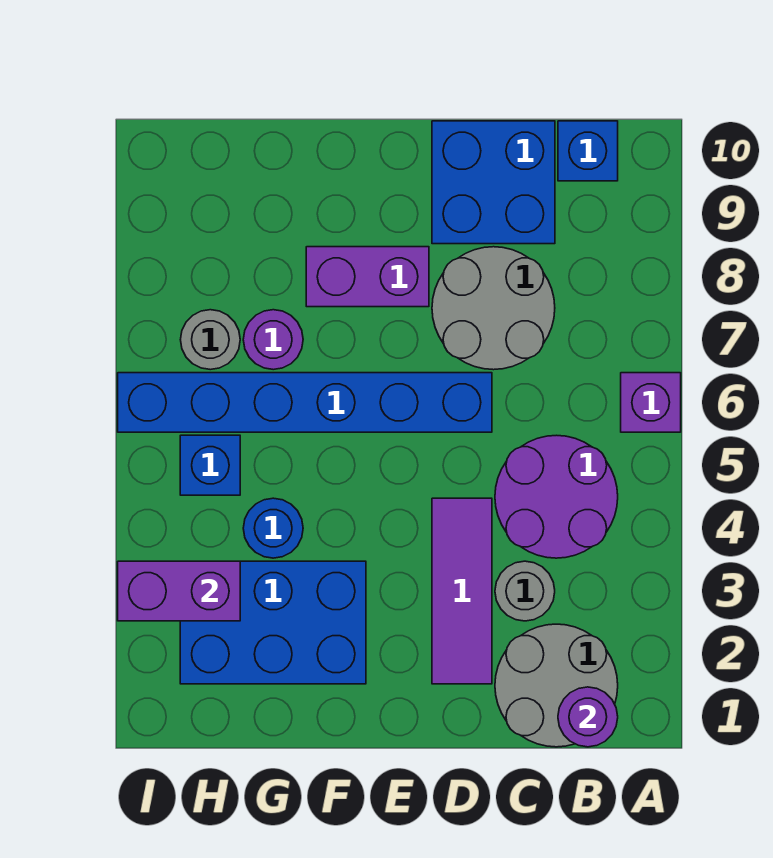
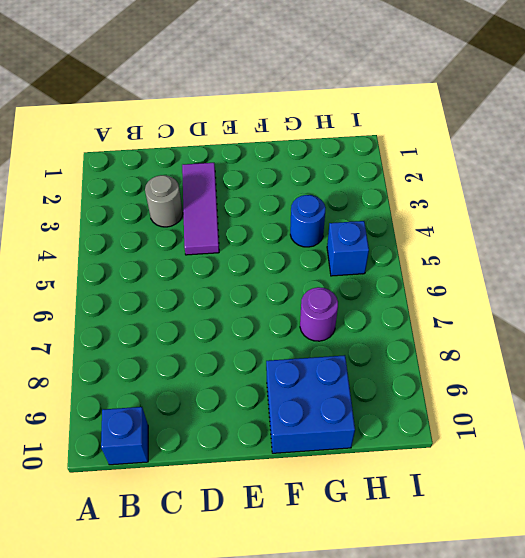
blue 2x2 brick [266,355,355,453] -> blue 2x2 brick moved to [432,121,555,244]
none -> purple 1x1 brick [621,373,681,432]
none -> grey 2x2 round brick [495,624,618,747]
none -> purple 2x2 round brick [495,435,618,558]

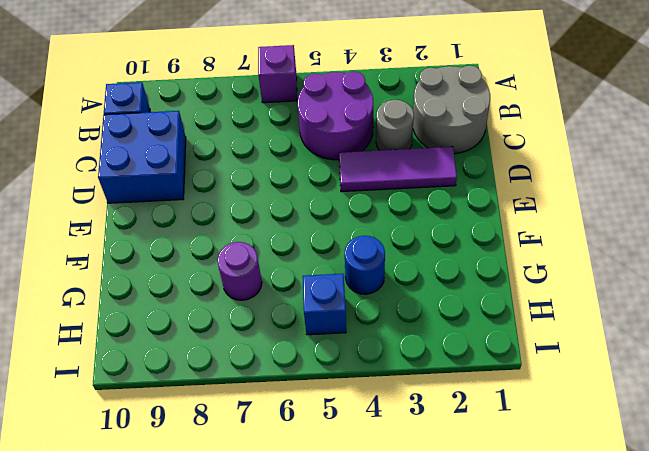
none -> grey 2x2 round brick [432,247,555,370]
none -> blue 1x6 brick [118,373,492,432]
none -> purple 1x2 brick [306,247,429,307]

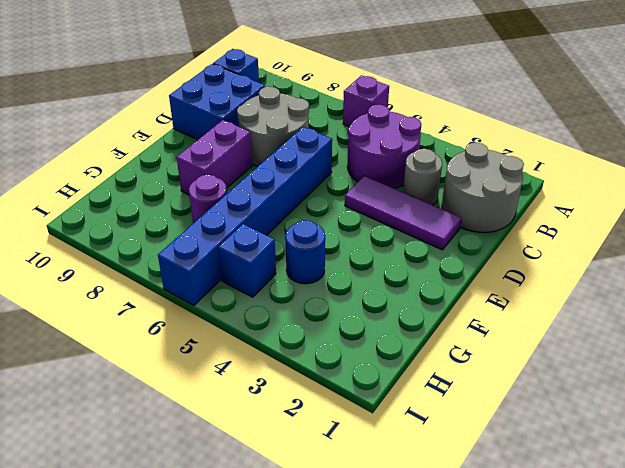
none -> blue 2x3 brick [180,561,366,684]
none -> grey 1x1 round brick [180,310,240,370]
none -> purple 1x1 round brick [558,687,618,747]

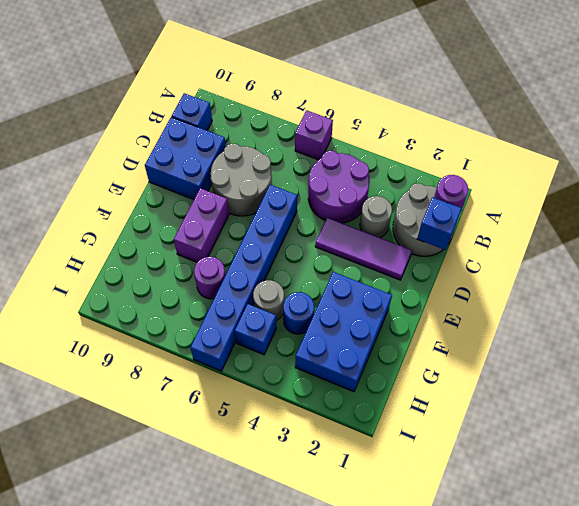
blue 1x1 brick [417,197,462,250] -> none
grey 1x1 round brick [253,280,284,321] -> grey 1x1 round brick moved to [180,310,240,370]
none -> purple 1x2 brick [118,561,240,621]

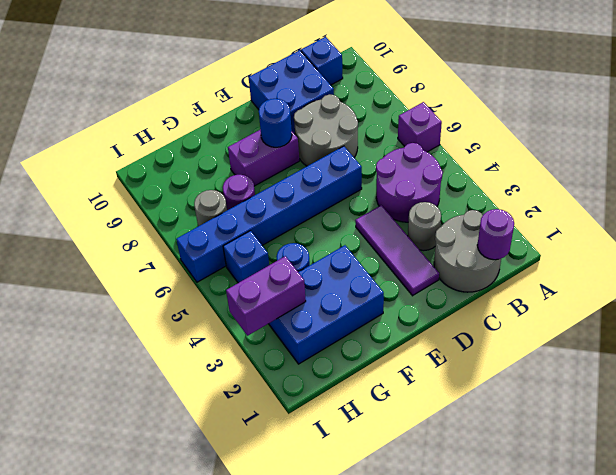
blue 1x1 round brick [259,99,292,147] -> none

